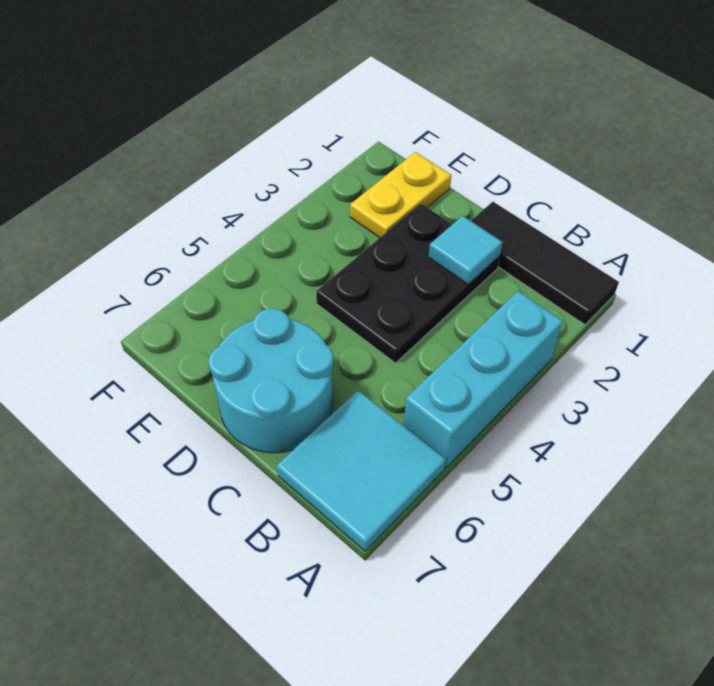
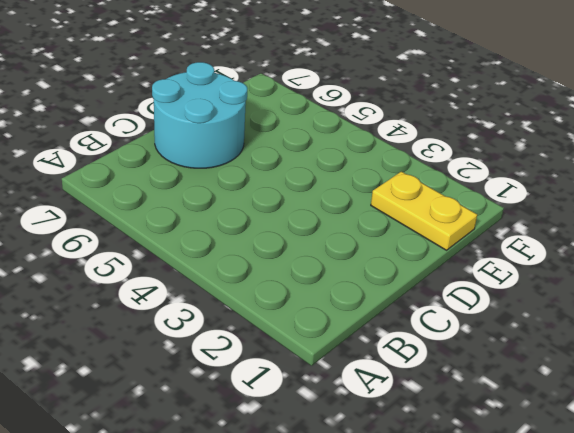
none -> black 1x3 tile [471,202,619,325]
none -> cyan 1x3 brick [404,291,563,468]

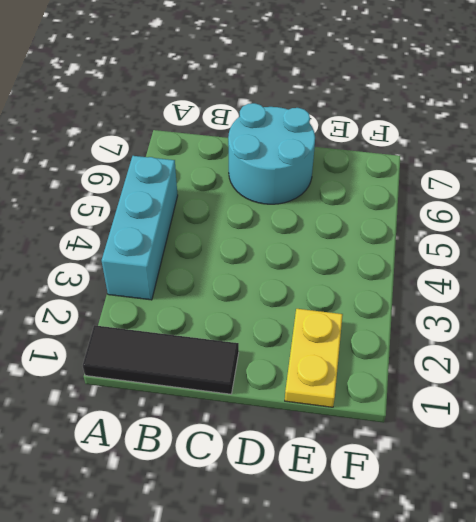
none -> cyan 2x2 tile [277,390,446,551]
none -> black 2x3 plate [316,204,500,363]

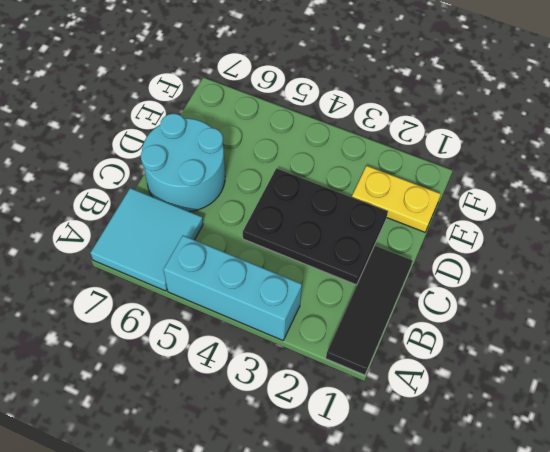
none -> cyan 1x1 tile [429,216,503,284]

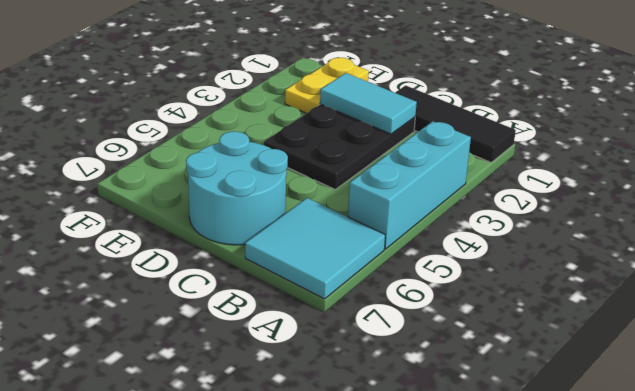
cyan 1x2 tile [320,73,417,134] -> cyan 1x1 tile [429,216,503,284]

